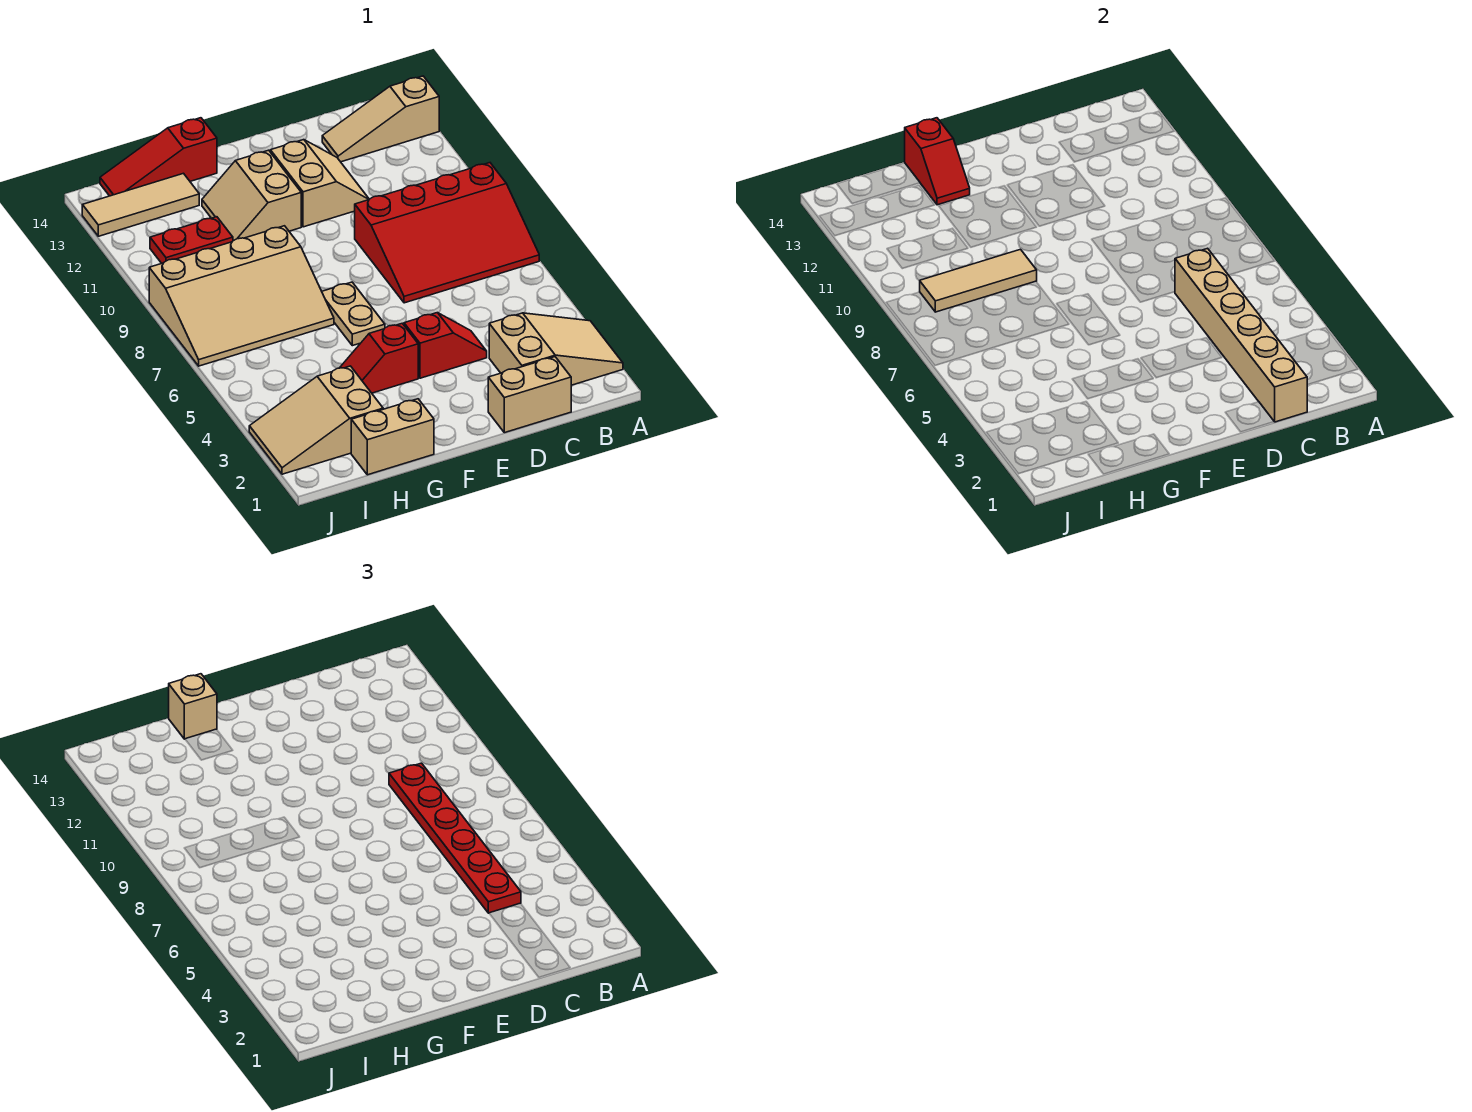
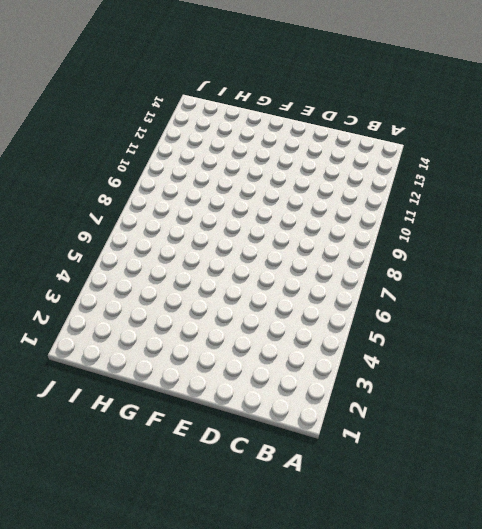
none -> tan 2x3 slope [489,313,623,385]
none -> red 3x4 slope [355,163,539,303]
none -> tan 1x3 slope [322,76,439,162]

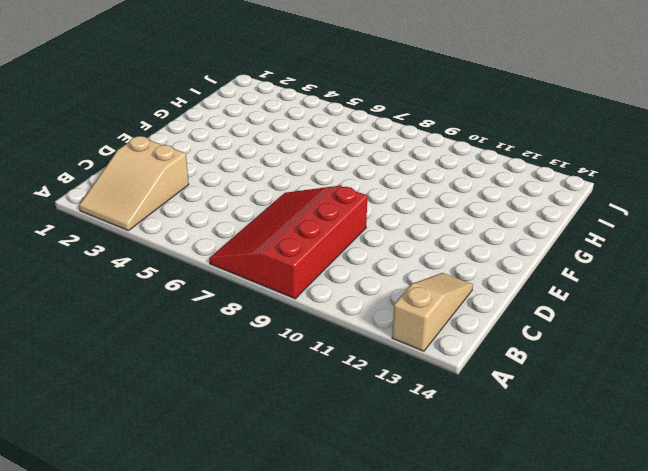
none -> tan 1x2 brick [488,357,571,433]
none -> red 1x2 slope [404,313,487,378]
none -> tan 2x2 slope [270,140,369,227]

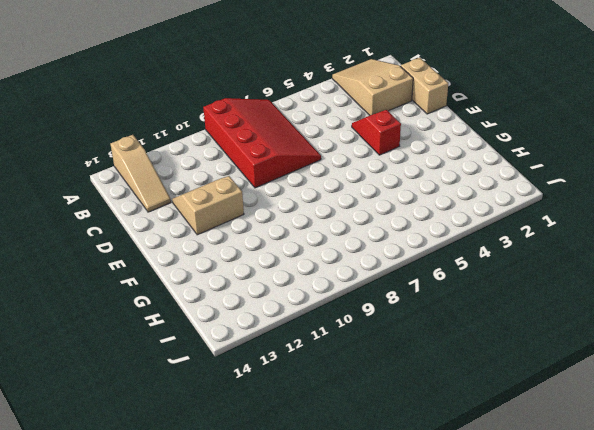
none -> red 1x2 slope [340,323,418,393]
none -> tan 1x2 plate [322,282,385,346]
none -> tan 2x2 slope [202,150,301,241]

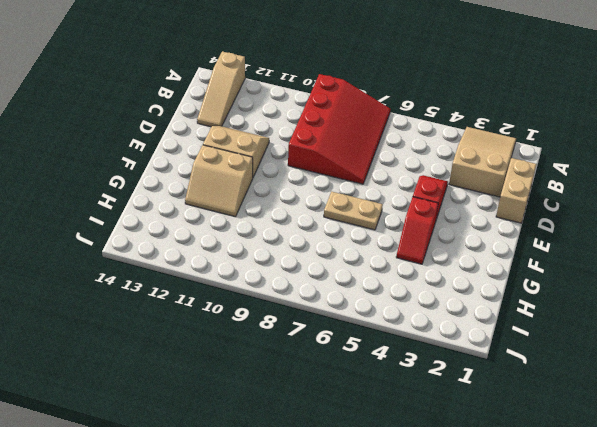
none -> tan 1x2 brick [351,399,434,475]
none -> tan 3x4 slope [149,226,334,366]
none -> red 1x3 slope [100,118,217,196]

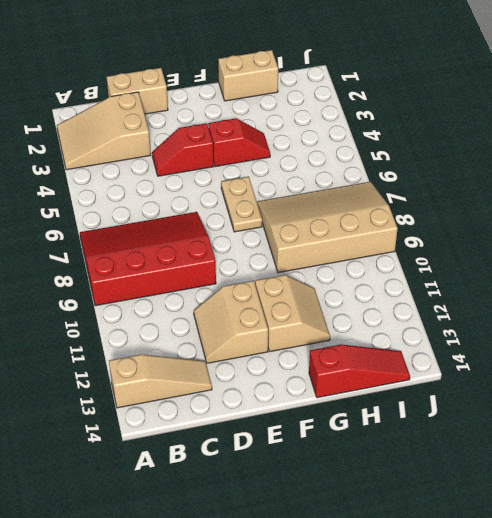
none -> tan 2x3 slope [249,366,383,474]
none -> red 1x2 plate [150,217,233,263]
none -> tan 1x3 tile [82,173,199,236]

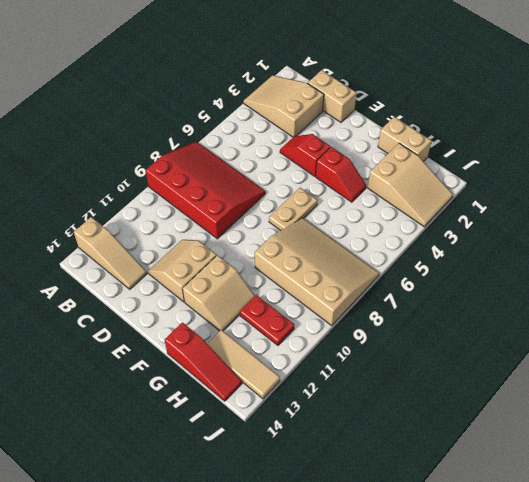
none -> tan 1x6 brick [1175,248,1307,422]
none -> tan 1x3 tile [920,249,1037,312]
none -> red 1x2 slope [905,118,970,205]

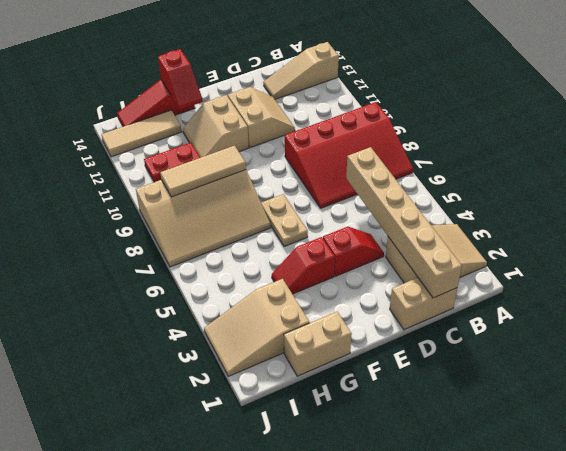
none -> red 1x6 plate [389,763,521,913]
none -> tan 1x1 brick [169,674,217,739]

